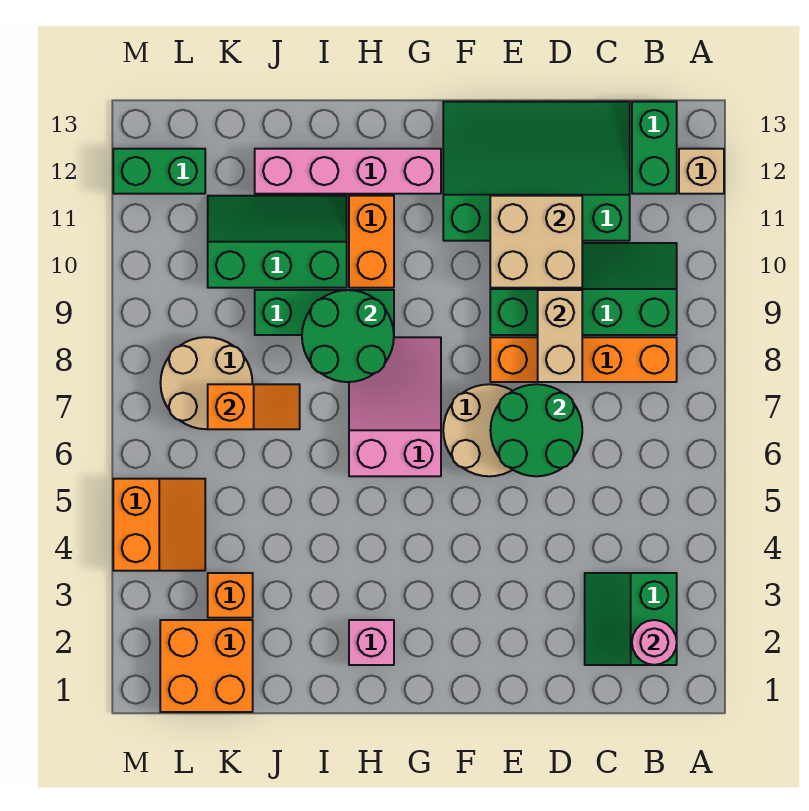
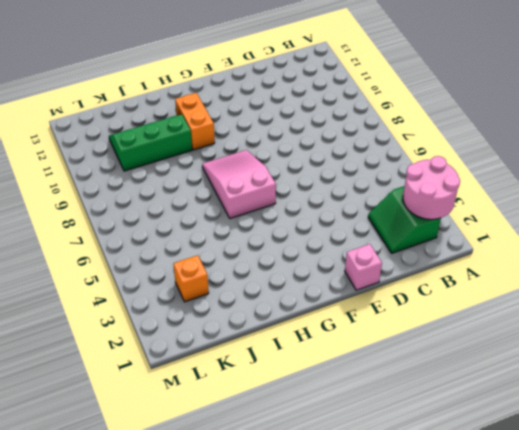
pink 2x2 round brick [403,156,460,219] -> pink 1x1 round brick [632,620,677,665]
pink 1x1 brick [345,244,382,290] -> pink 1x1 brick moved to [349,620,394,665]
none -> tan 1x1 brick [679,149,724,194]
none -> orange 1x4 brick [490,337,677,382]
none -> green 2x4 slope [490,243,677,335]

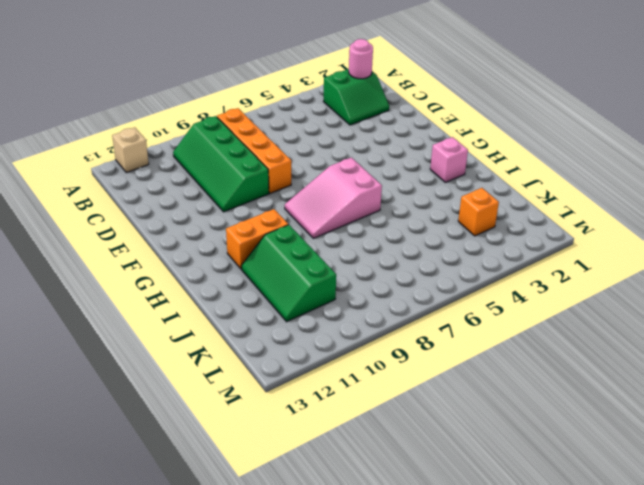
none -> green 1x2 brick [632,102,677,194]
none -> green 3x4 slope [443,102,630,241]
none -> tan 2x2 round brick [443,384,513,476]

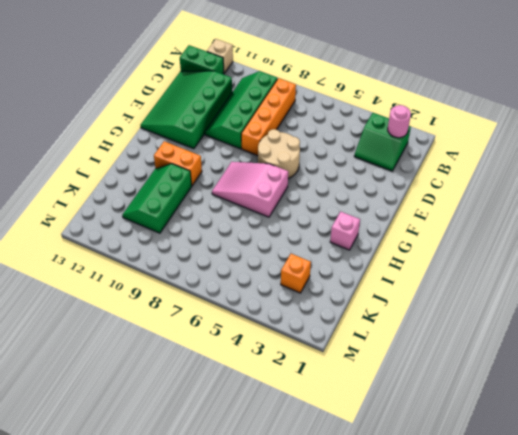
none -> pink 1x4 brick [255,149,441,194]
none -> green 1x3 brick [255,290,394,335]
none -> orange 2x2 brick [160,620,253,712]

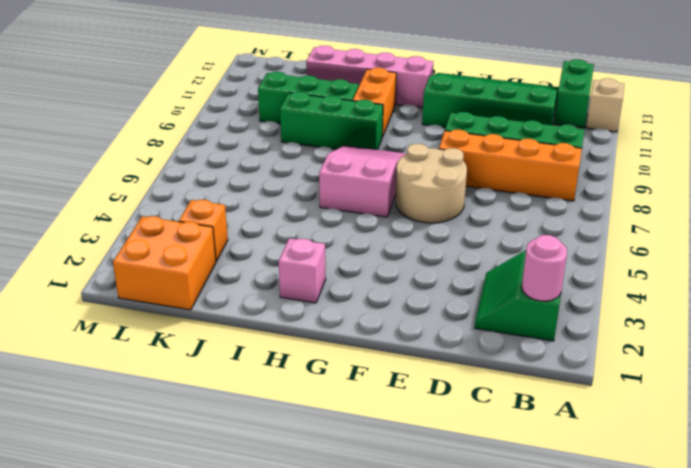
none -> tan 2x2 round brick [161,337,252,429]
none -> orange 2x2 slope [113,479,205,571]
none -> green 1x2 brick [113,149,205,194]

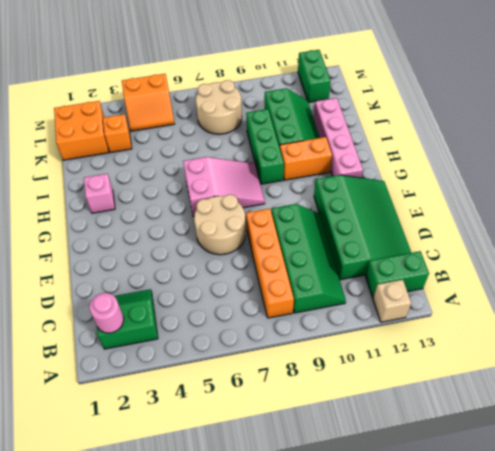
none -> green 2x2 round brick [490,384,582,476]
none -> tan 1x2 brick [538,290,582,382]
none -> tan 2x2 brick [490,196,582,288]

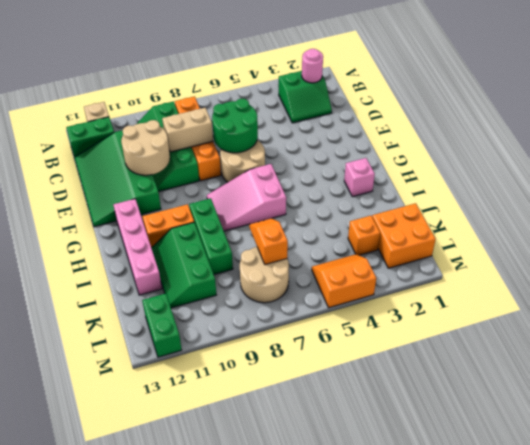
tan 2x2 round brick [121,120,170,175] -> tan 2x2 brick [490,196,582,288]
none -> green 2x2 round brick [302,290,394,382]

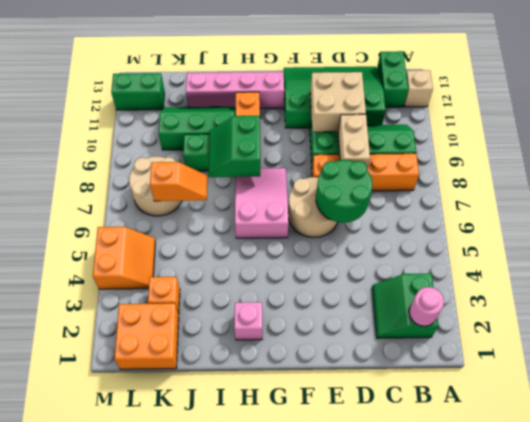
green 2x2 slope [208,116,260,177] -> green 2x2 round brick [302,290,394,382]

